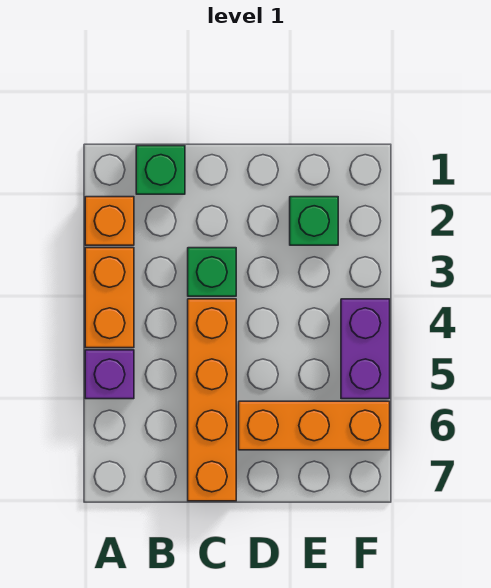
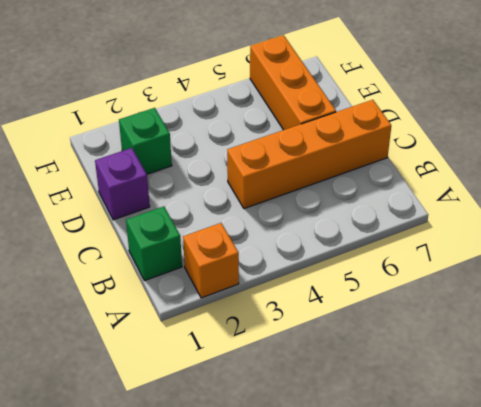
purple 1x1 brick [95,148,150,220] -> purple 1x1 brick moved to [85,350,134,399]
none -> orange 1x2 brick [85,248,134,348]
none -> green 1x1 brick [188,248,236,296]

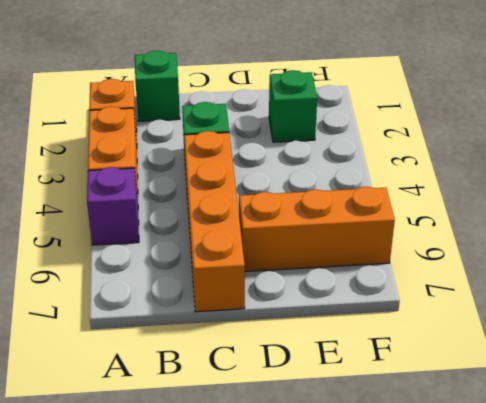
none -> purple 1x2 brick [341,299,390,399]

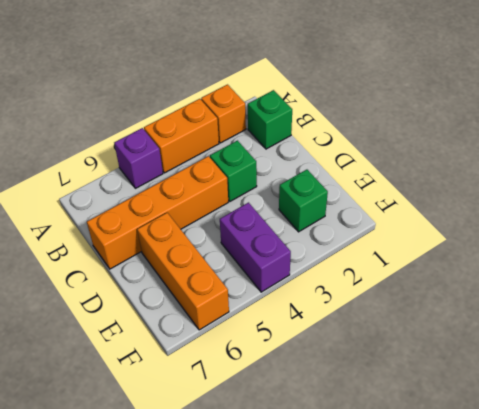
purple 1x2 brick [220,203,291,292] -> purple 1x2 brick turned to [341,299,390,399]

